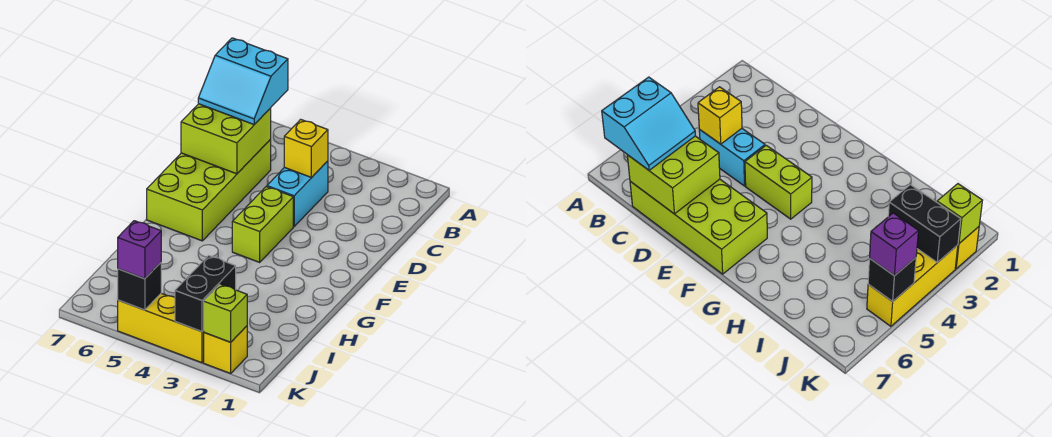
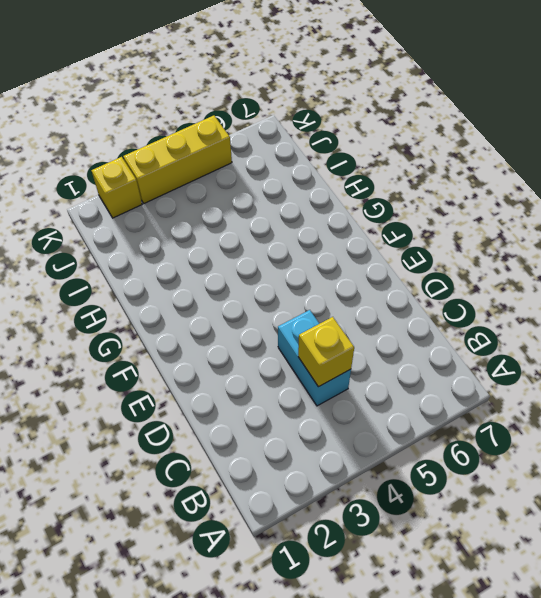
none -> lime 2x4 brick [147,140,271,241]
none -> lime 1x2 brick [232,187,293,262]
none -> lime 2x2 brick [181,104,271,174]

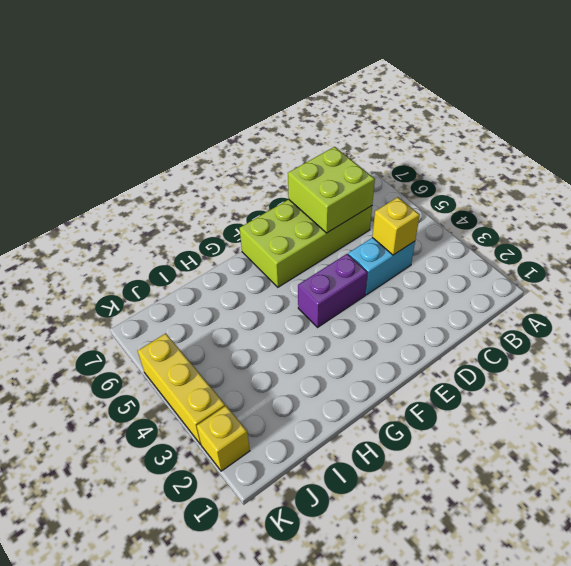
purple 1x2 brick [298,254,368,327] -> lime 1x2 brick [232,187,293,262]
none -> black 1x2 brick [175,256,236,331]
none -> lime 1x1 brick [203,284,247,342]
none -> black 1x1 brick [118,263,161,310]

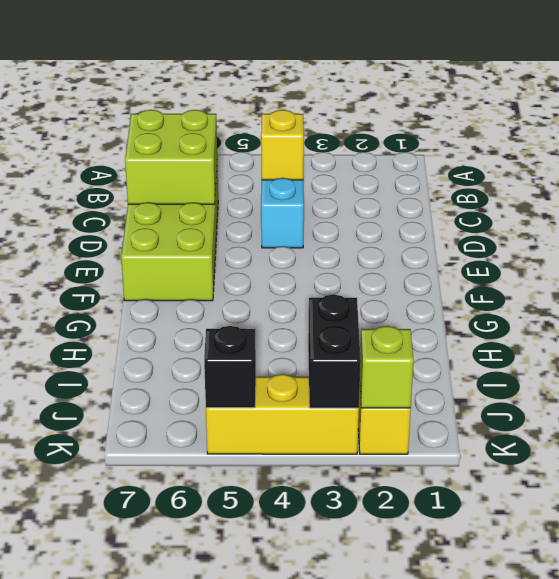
none -> lime 1x2 brick [232,187,293,262]
none -> cyan 2x2 slope [198,38,288,124]
none -> purple 1x1 brick [118,221,161,279]

